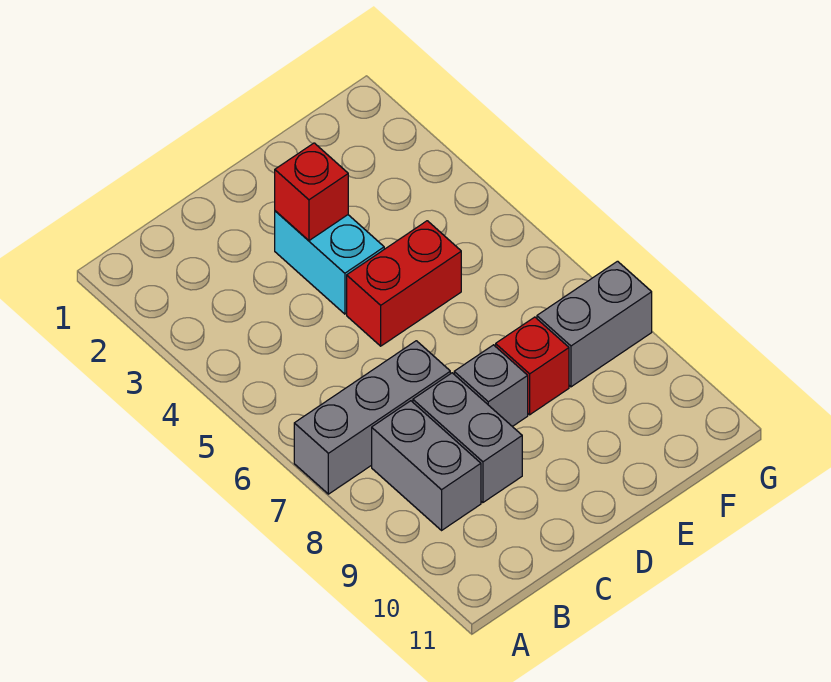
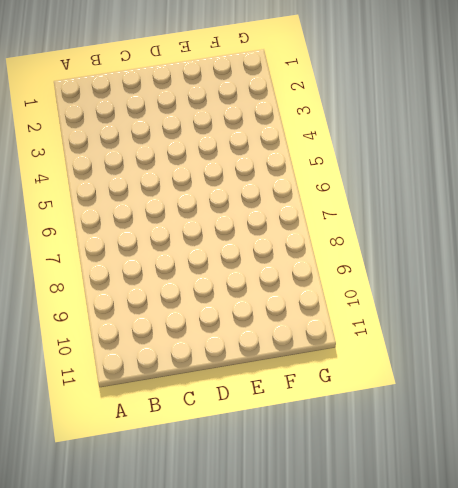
none -> grey 1x3 brick [294,341,450,494]
none -> grey 1x2 brick [372,401,481,530]

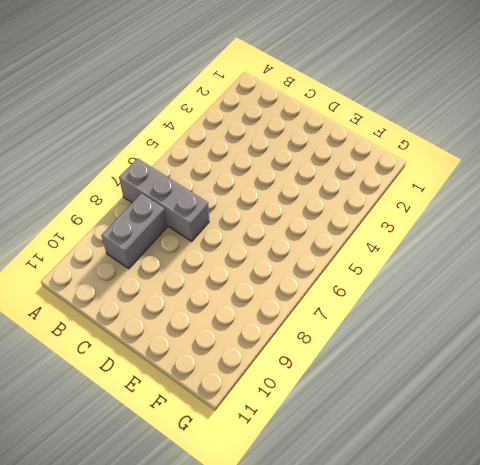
none -> grey 1x2 brick [413,373,522,503]
none -> cyan 1x2 brick [275,211,384,314]

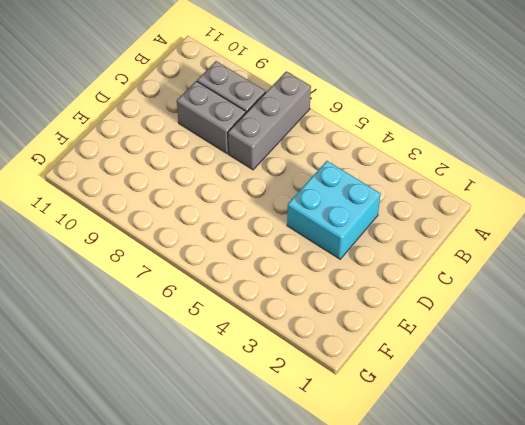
cyan 2x2 brick [287,161,381,259] -> cyan 1x2 brick [275,211,384,314]
none -> red 1x2 brick [347,221,461,346]
none -> grey 1x1 brick [454,345,528,427]

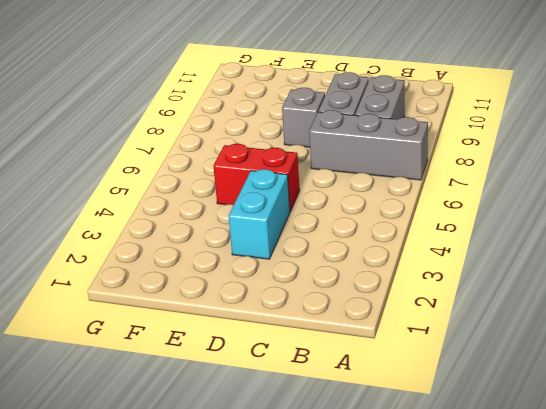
none -> red 1x1 brick [496,317,569,415]
none -> grey 1x2 brick [537,261,652,387]

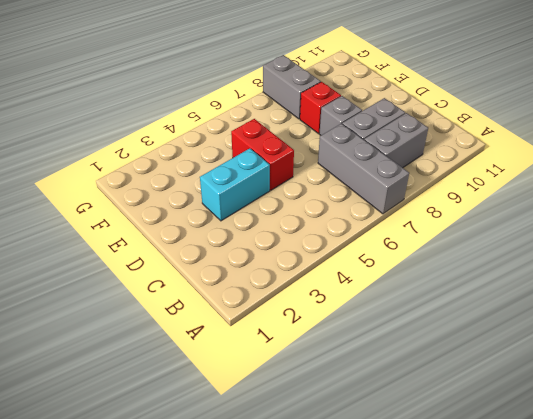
none -> red 1x1 brick [275,143,348,241]

